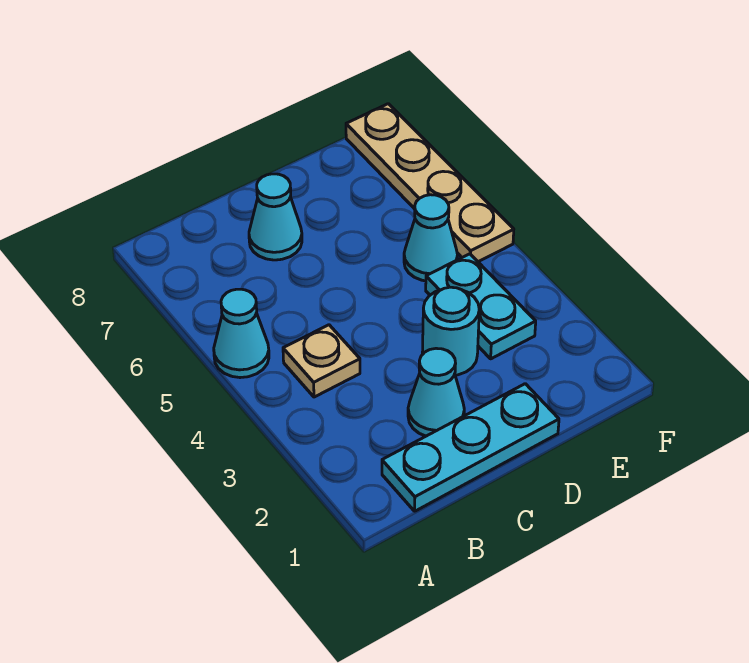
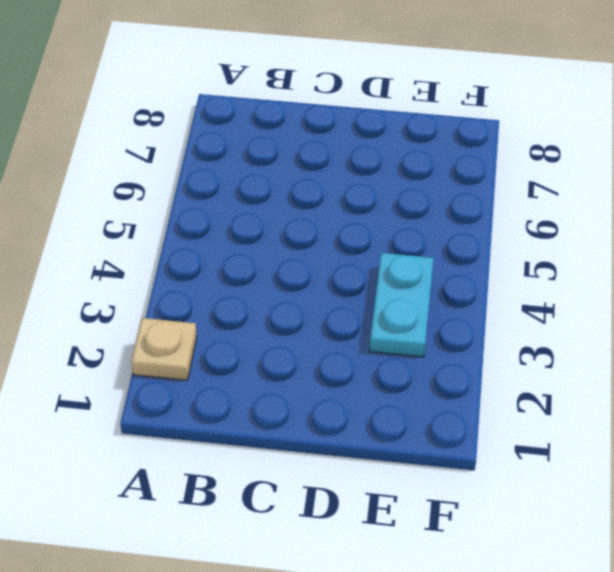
tan 1x1 plate [131,318,197,380] -> tan 1x1 plate moved to [283,325,360,397]
none -> cyan 1x1 cone [214,289,269,378]
none -> cyan 1x3 plate [382,384,559,511]

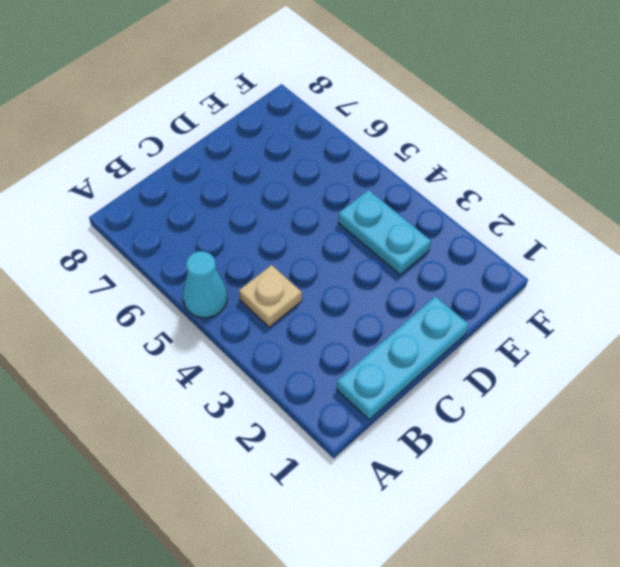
none -> cyan 1x1 cone [408,348,464,436]
none -> cyan 1x1 cone [249,174,302,260]

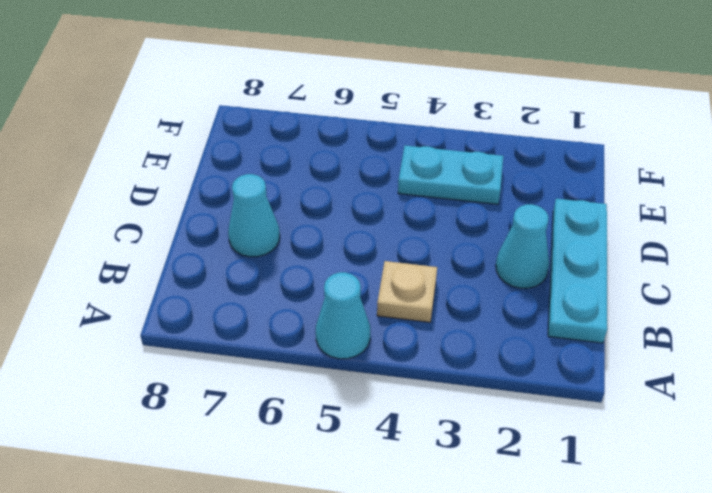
none -> cyan 1x1 round brick [422,287,479,375]
none -> cyan 1x1 cone [404,195,458,281]

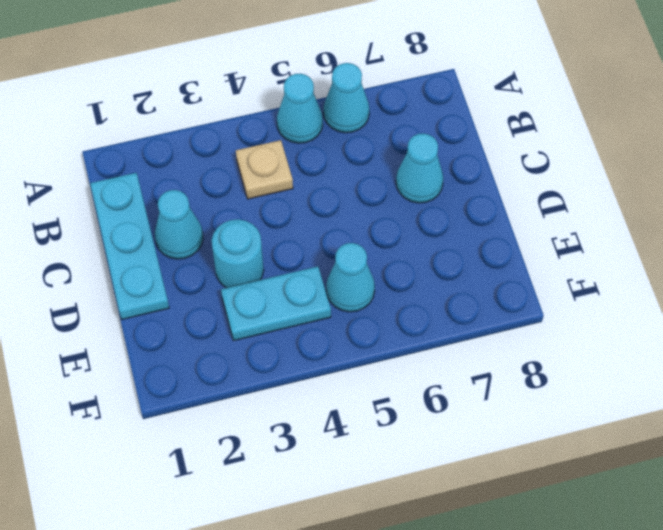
cyan 1x1 cone [324,63,369,133] -> none
none -> tan 1x4 plate [346,104,514,262]

